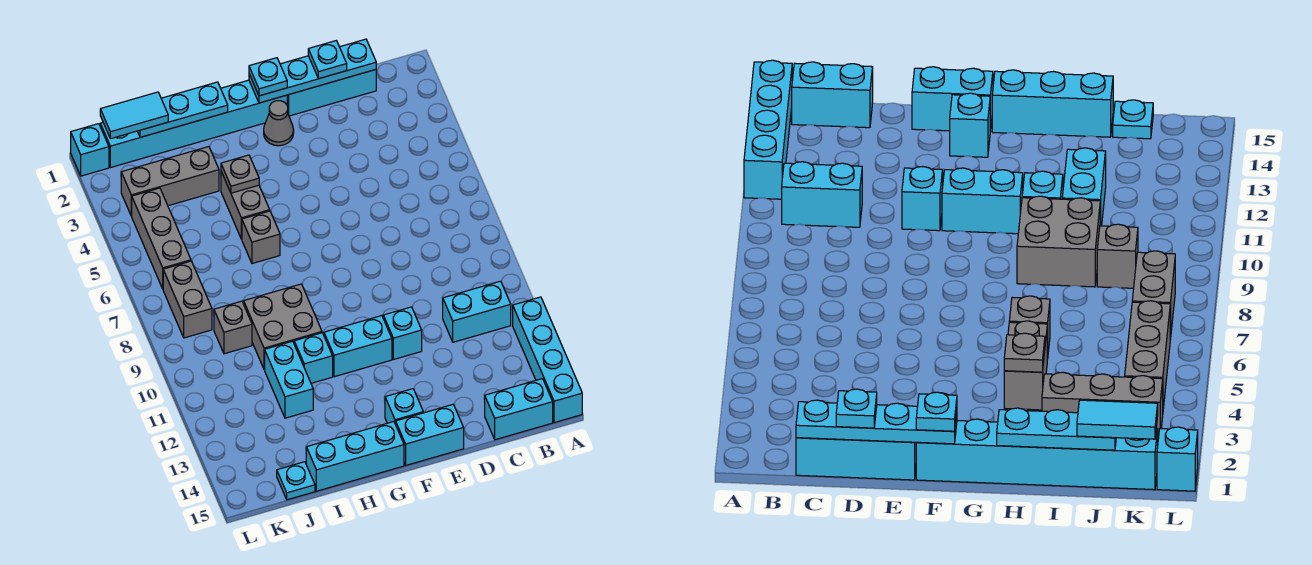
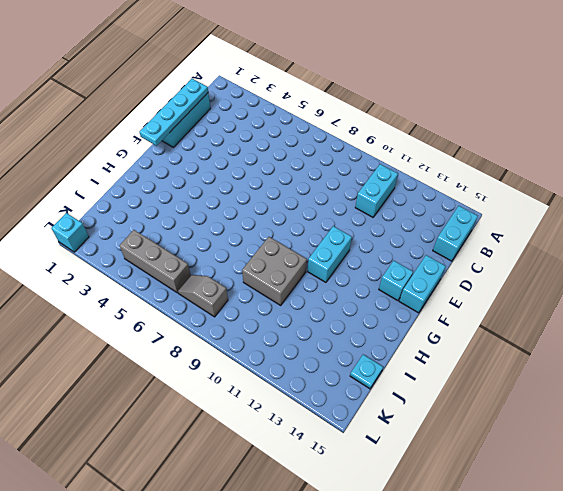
grey 1x2 slope [178,275,228,317] -> grey 1x2 brick [163,261,212,338]
none -> cyan 1x4 brick [513,297,582,423]
none -> cyan 1x1 brick [383,307,422,360]
none -> cyan 1x6 brick [100,80,287,168]

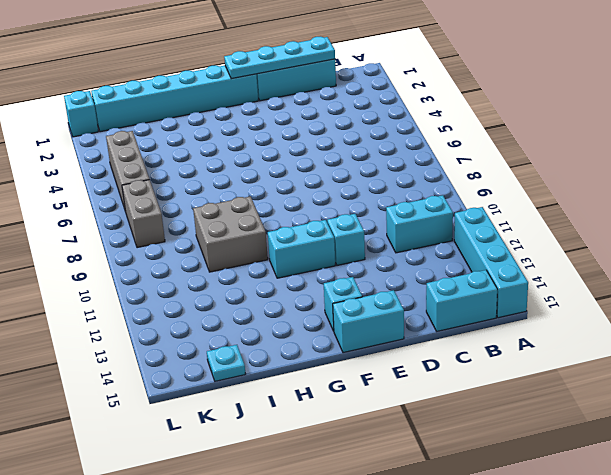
none -> grey 1x1 cone [264,101,294,146]
none -> cyan 1x3 brick [306,422,404,491]
none -> grey 1x2 brick [221,172,270,239]

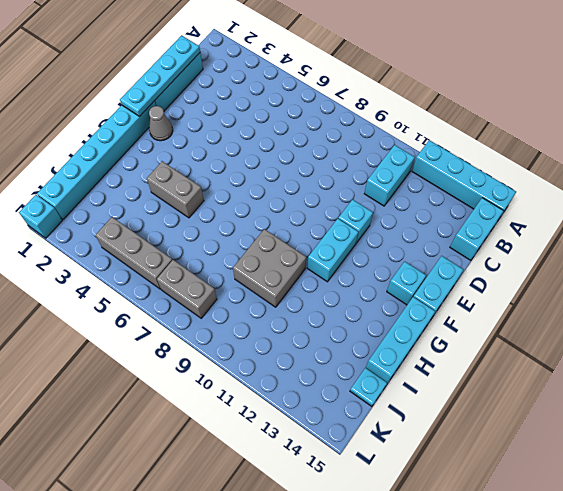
none -> grey 1x1 brick [242,211,280,264]
none -> cyan 1x1 brick [294,333,333,383]
none -> grey 1x3 brick [121,147,219,216]

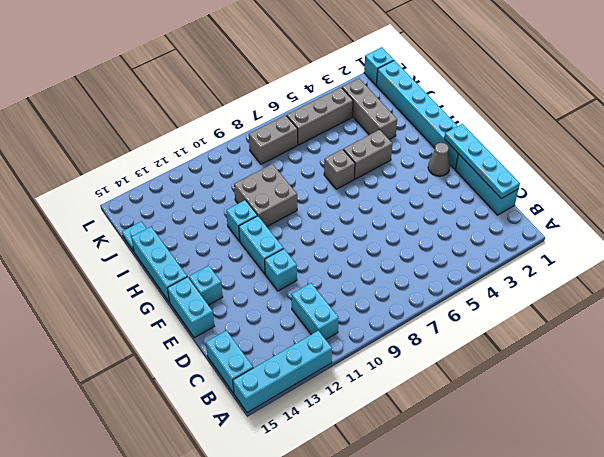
none -> cyan 1x2 brick [265,341,313,418]
none -> grey 1x1 brick [214,301,252,354]
none -> cyan 1x3 plate [137,82,228,137]

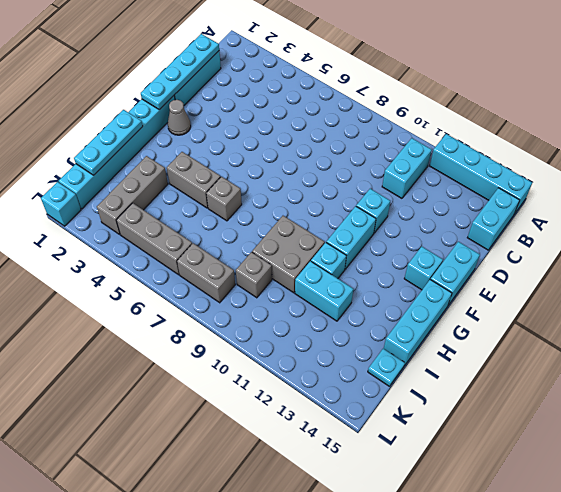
none -> grey 1x1 plate [221,155,259,193]
none -> cyan 1x1 plate [308,41,347,79]
none -> cyan 1x1 plate [249,58,287,96]

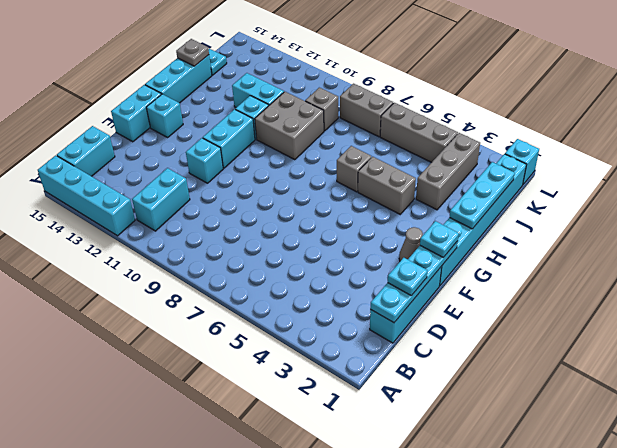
grey 1x1 plate [176,39,209,66] -> grey 1x1 plate moved to [221,155,259,193]
none -> cyan 1x2 tile [100,92,168,139]

